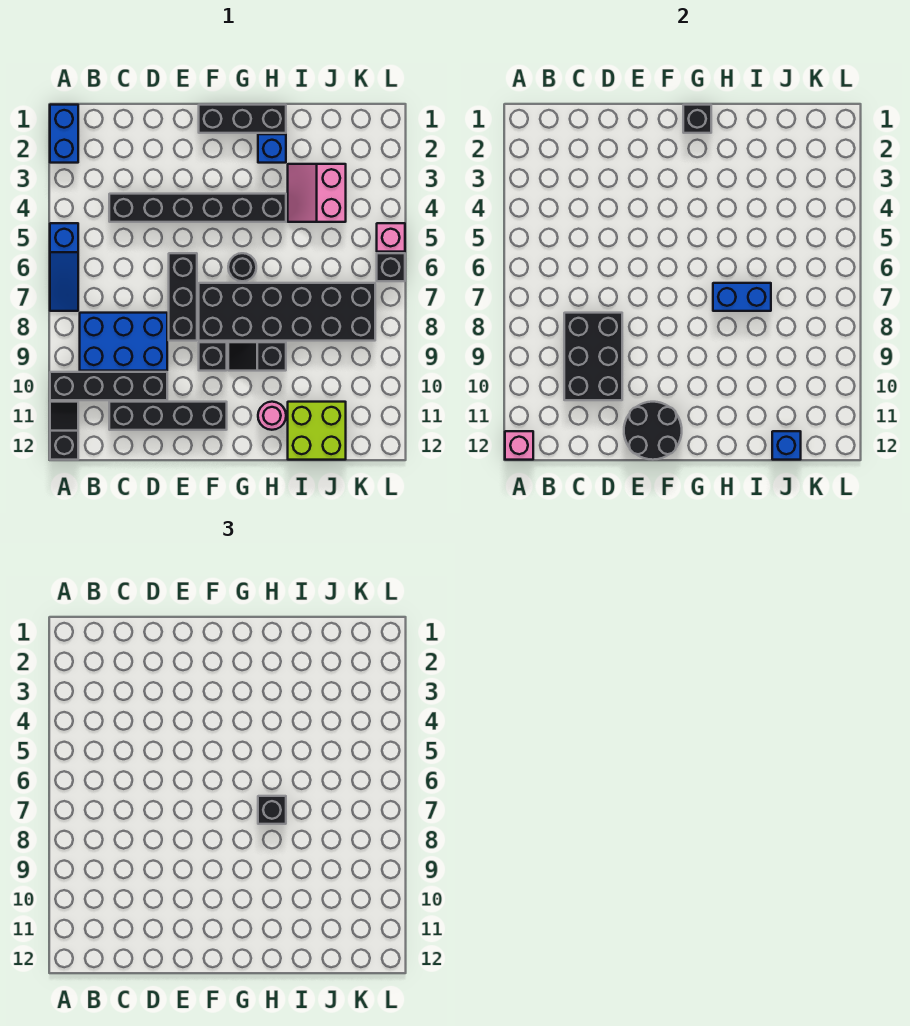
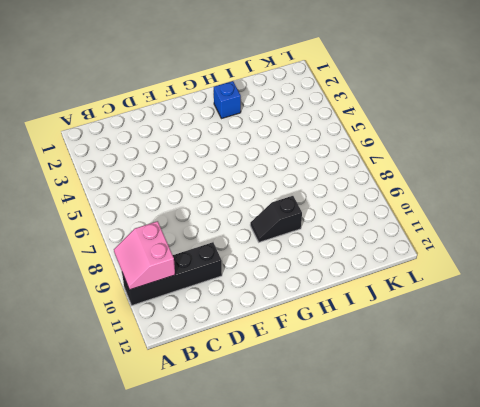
pink 2x2 slope [114,221,175,290] -> pink 2x2 slope moved to [288,164,346,222]
none -> blue 1x2 brick [50,105,78,163]
none -> blue 1x3 slope [50,223,78,311]
none -> black 1x2 slope [50,402,78,460]

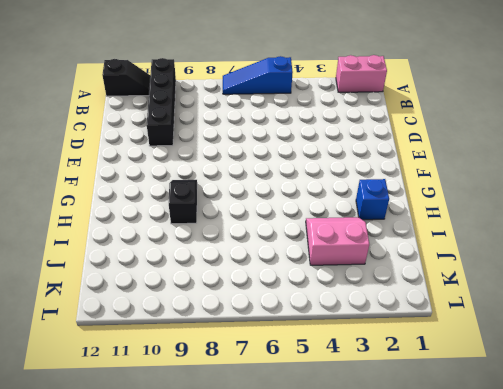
pink 1x2 brick [336,55,387,92] -> blue 1x2 brick [50,105,78,163]
none -> blue 2x3 brick [80,313,167,371]
none -> black 1x6 brick [109,194,286,222]
none -> black 1x4 brick [109,402,227,430]

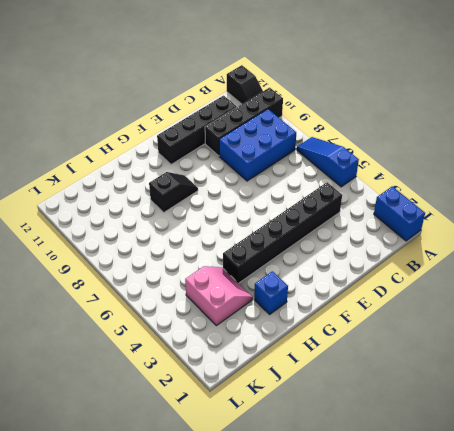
none -> black 1x3 brick [169,253,197,341]
none -> black 1x3 brick [199,105,286,133]
none -> black 2x6 brick [199,283,375,341]

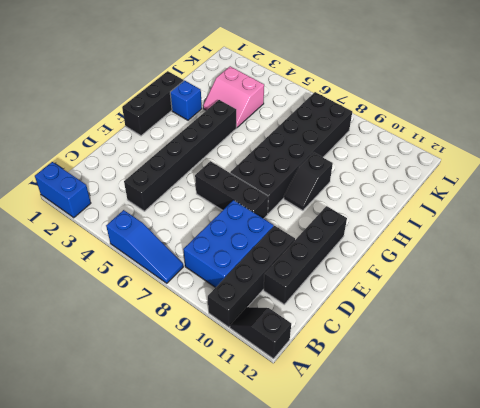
none -> black 1x1 brick [199,342,227,371]
none -> black 1x1 round brick [228,253,256,281]
none -> pink 1x1 round brick [258,402,286,430]

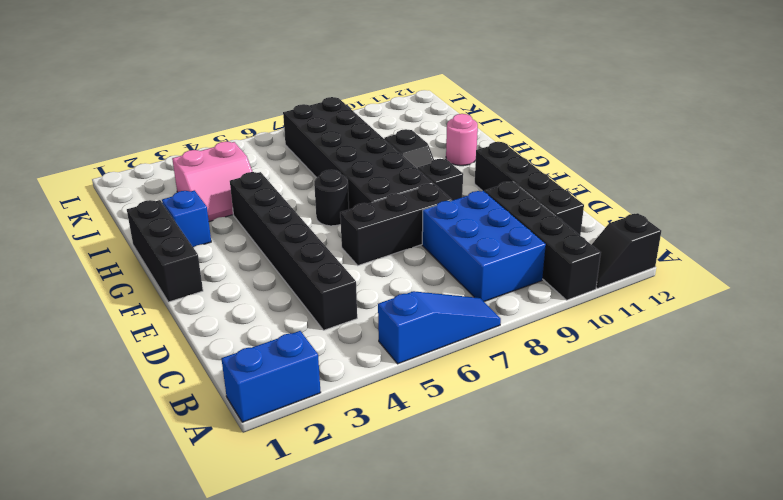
none -> lime 2x2 brick [288,402,346,460]
none -> pink 1x1 brick [377,223,405,252]
none -> black 1x1 brick [377,253,405,281]

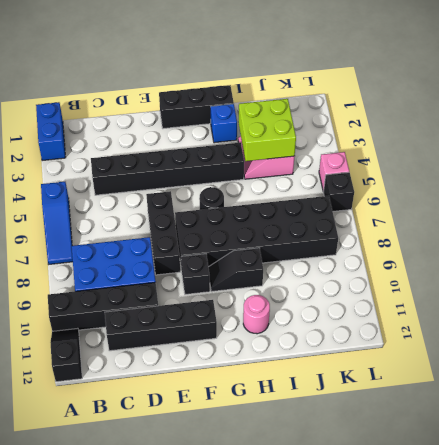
lime 2x2 brick [238,99,296,161] -> lime 2x2 brick moved to [288,402,346,460]
none -> pink 1x1 brick [505,431,533,460]
none -> black 2x3 brick [564,313,622,400]
none -> black 2x2 round brick [624,402,682,460]

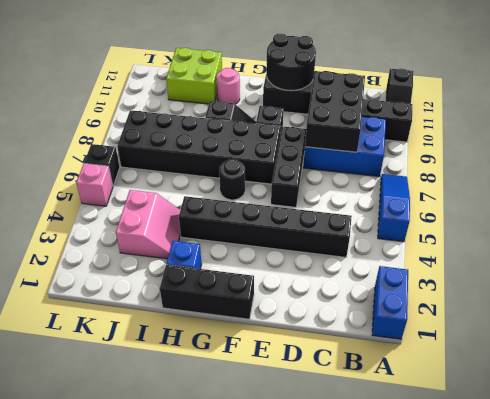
none -> pink 1x1 brick [505,431,533,460]
none -> black 1x1 brick [683,105,711,133]
none -> blue 1x2 brick [713,283,771,311]

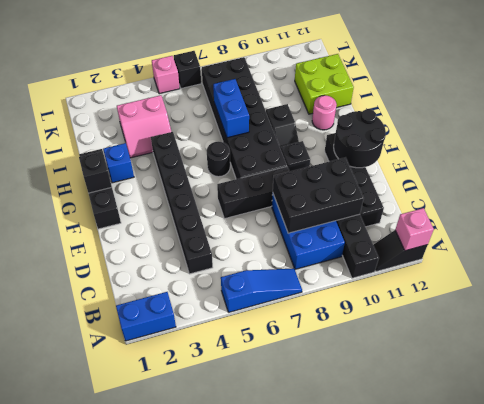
none -> blue 1x1 brick [772,431,801,460]
none -> black 1x1 brick [258,796,286,824]

